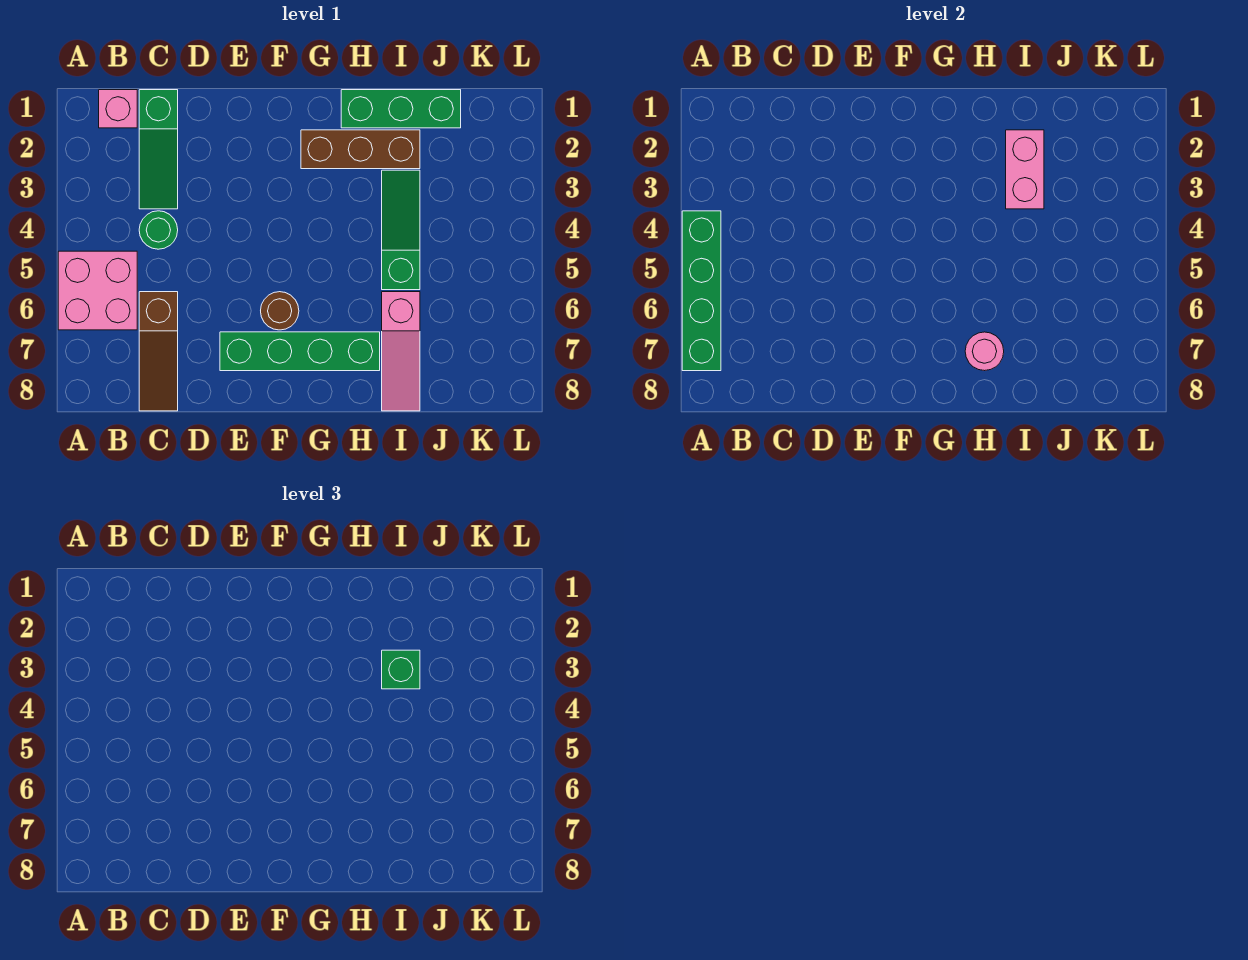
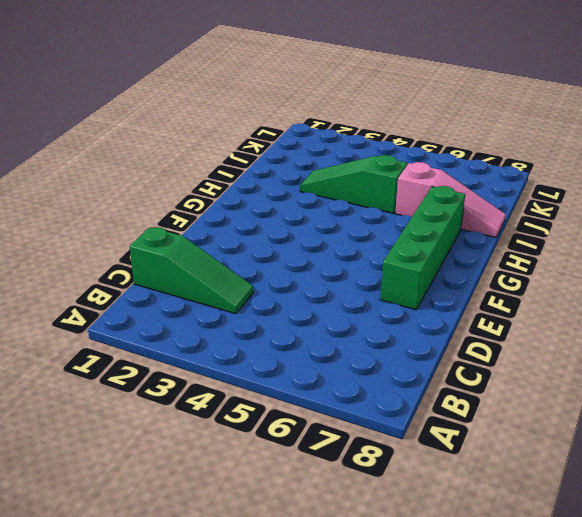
none -> pink 2x2 brick [58,251,137,330]
none -> pink 1x1 brick [99,90,137,128]
none -> green 1x1 round brick [139,211,178,249]

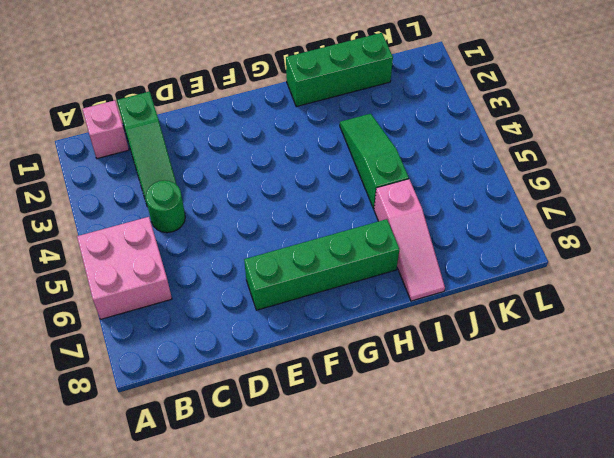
none -> brown 1x3 slope [139,292,178,411]
none -> brown 1x1 round brick [261,292,299,330]
none -> brown 1x3 brick [301,130,420,169]

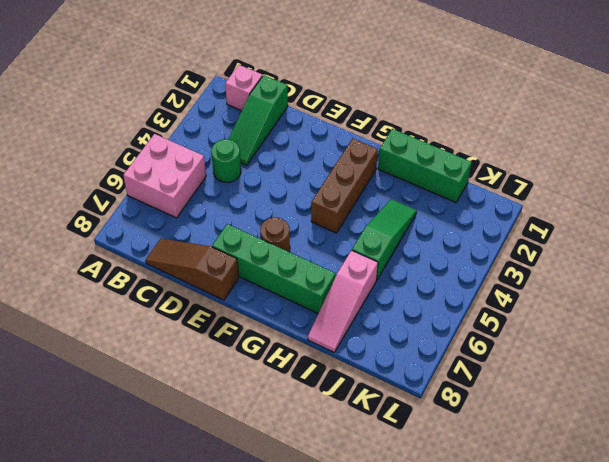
brown 1x3 slope [146,238,239,300] -> brown 1x3 slope turned to [139,292,178,411]
brown 1x3 brick [311,139,378,233] -> brown 1x3 brick turned to [301,130,420,169]
none -> green 1x4 brick [682,211,721,371]
none -> pink 1x1 round brick [965,332,1004,371]
none -> pink 1x2 brick [1006,130,1044,209]

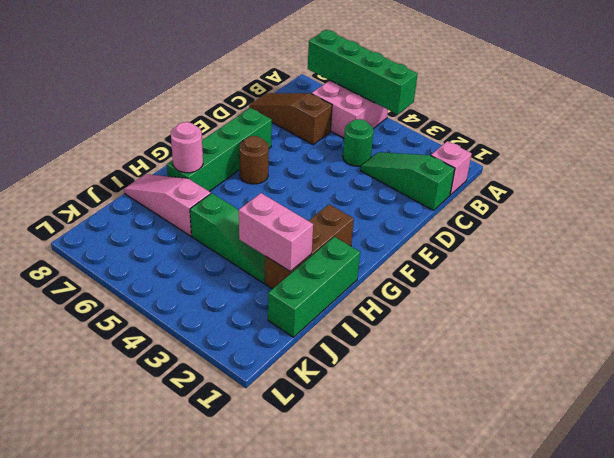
none -> green 1x1 brick [382,650,420,689]

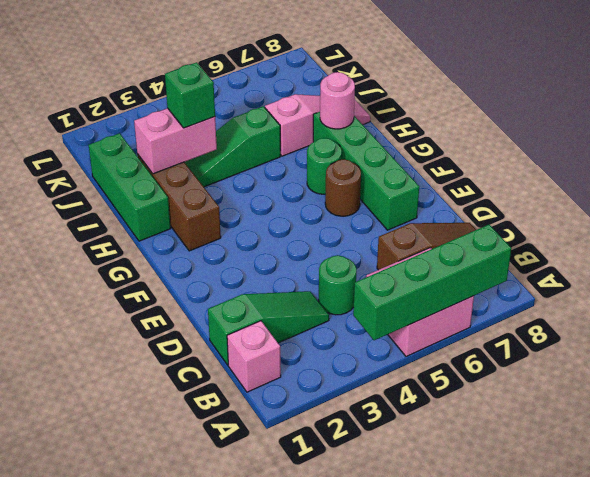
green 1x1 round brick [307,138,342,194] -> none

